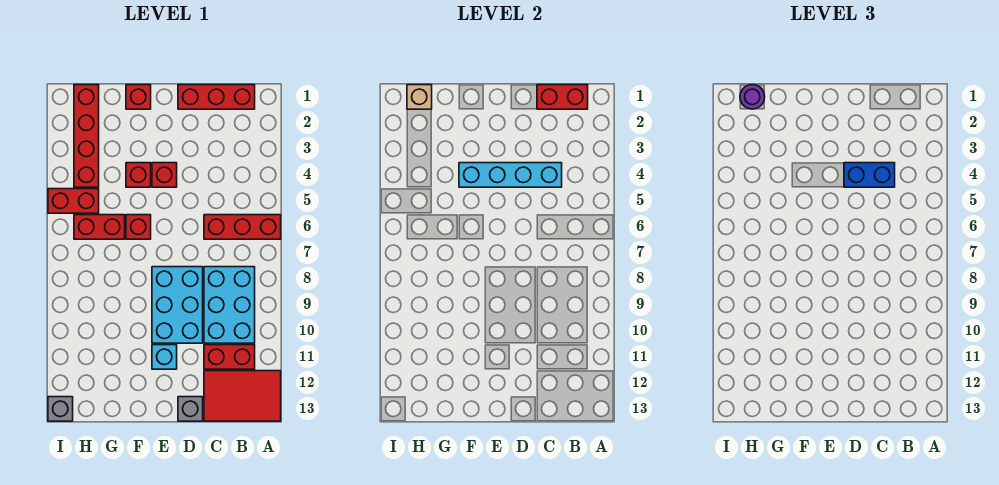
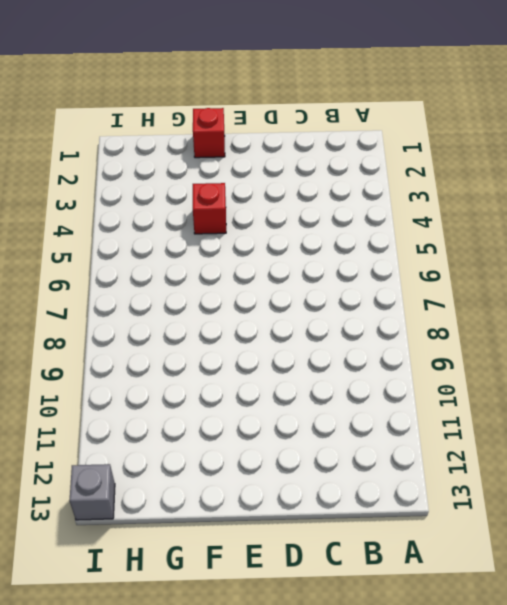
none -> red 1x3 brick [204,215,281,239]
none -> red 2x3 tile [204,371,281,421]
none -> red 1x3 brick [178,85,255,109]

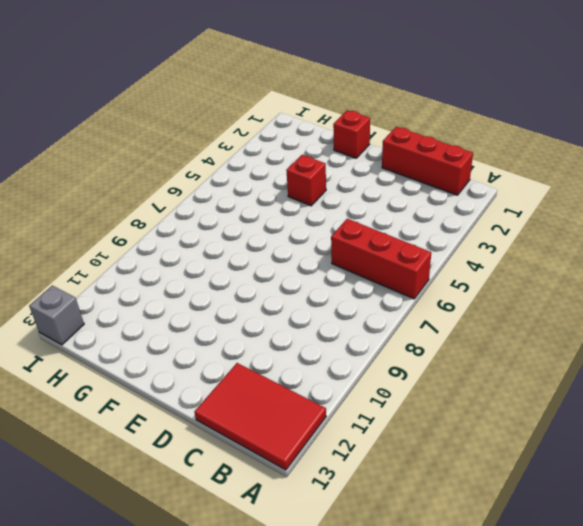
none -> cyan 2x3 brick [204,267,255,343]
none -> red 1x2 brick [204,345,255,369]
none -> cyan 2x3 brick [152,267,203,343]

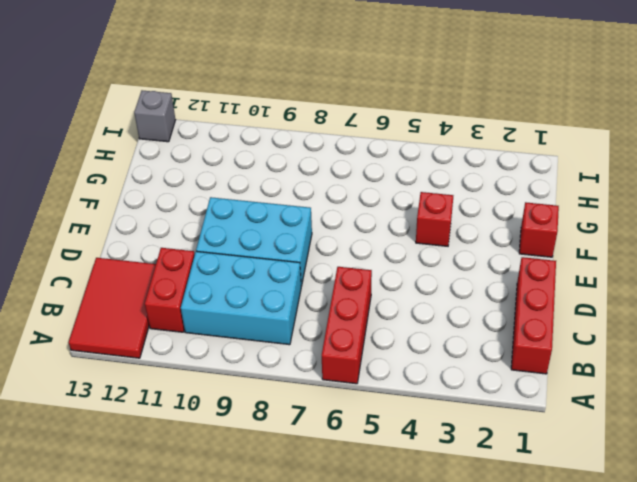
none -> grey 1x1 brick [178,397,203,421]
none -> red 1x1 brick [152,163,177,187]
none -> cyan 1x1 brick [152,345,177,369]

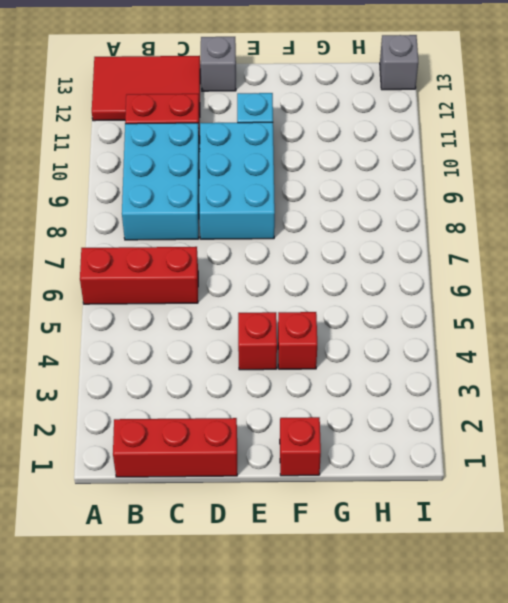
none -> red 1x1 brick [126,215,151,239]
none -> red 1x2 brick [74,215,125,239]
none -> red 1x4 brick [74,85,99,187]

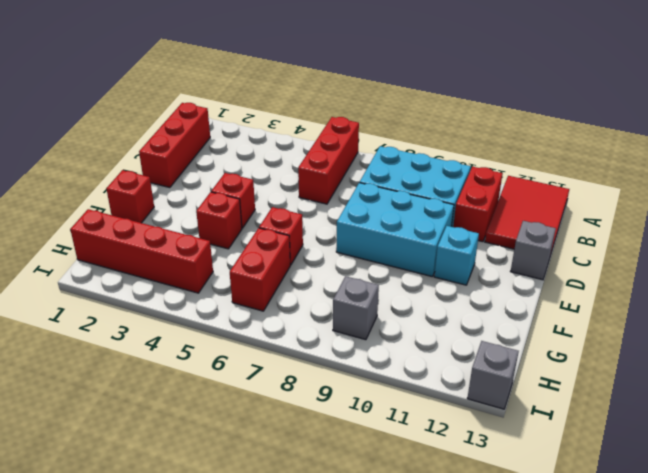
grey 1x1 brick [333,276,379,340] -> none
none -> red 1x2 brick [48,189,99,213]
none -> red 1x2 brick [537,85,588,109]
none -> cyan 1x4 brick [459,163,562,187]

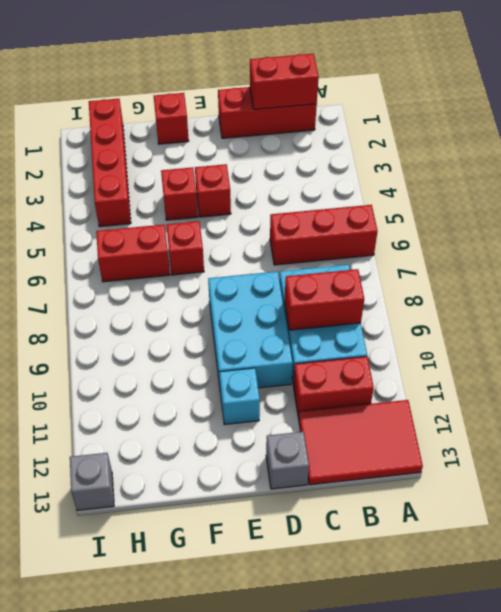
red 1x2 brick [285,269,364,330] -> red 1x2 brick moved to [48,189,99,213]
none -> cyan 1x4 brick [459,163,562,187]
none -> tan 1x1 brick [407,85,432,109]
none -> blue 1x2 brick [844,163,895,187]

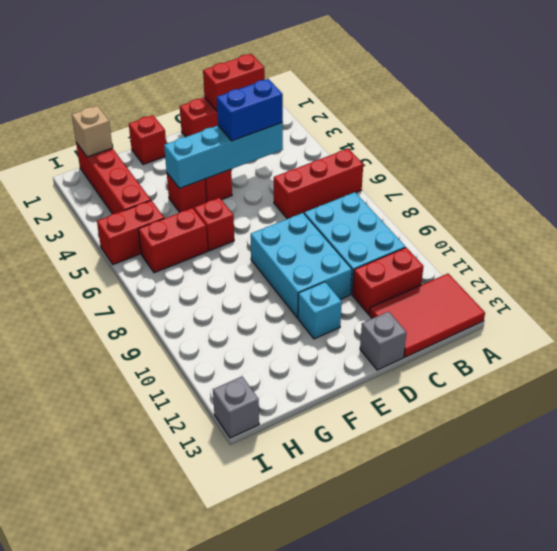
none -> purple 1x1 round brick [740,85,765,109]

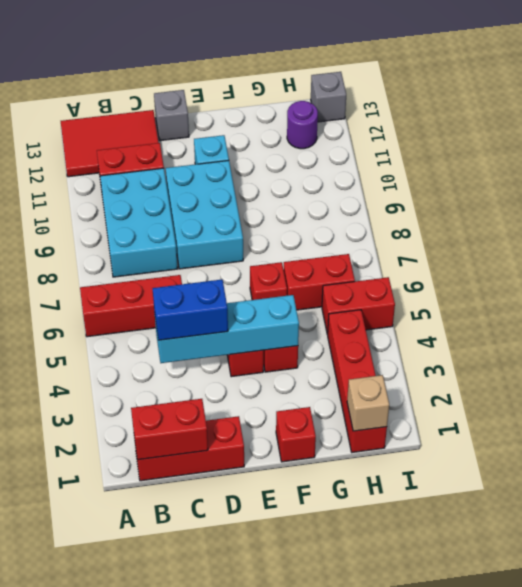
purple 1x1 round brick [287,101,318,149] -> purple 1x1 round brick moved to [740,85,765,109]

